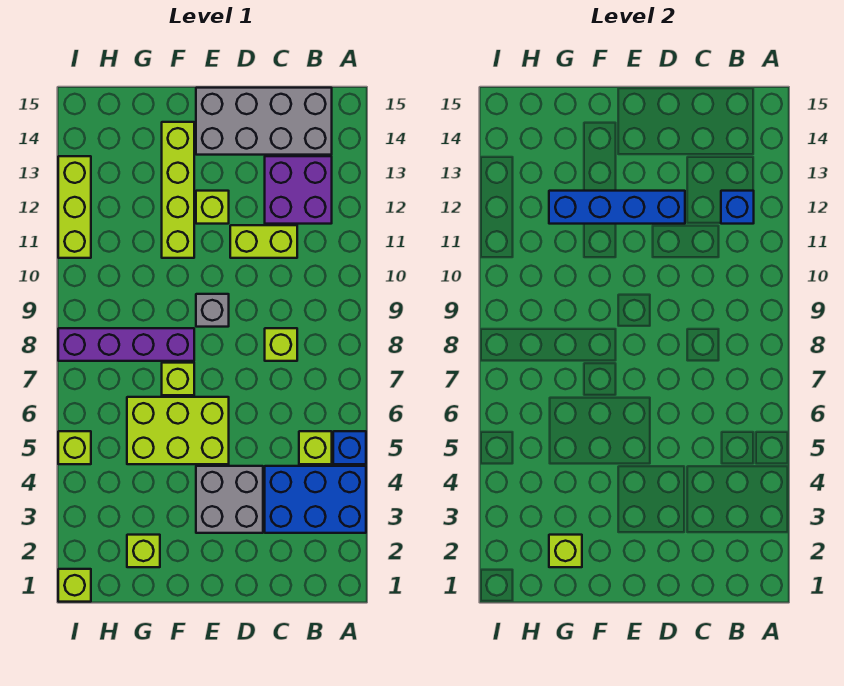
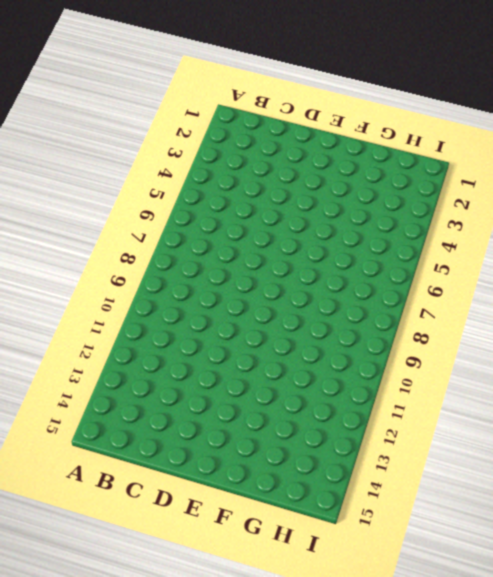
none -> blue 2x3 brick [265,466,366,533]
none -> blue 1x1 brick [333,431,366,464]
none -> lime 1x1 brick [299,431,332,464]

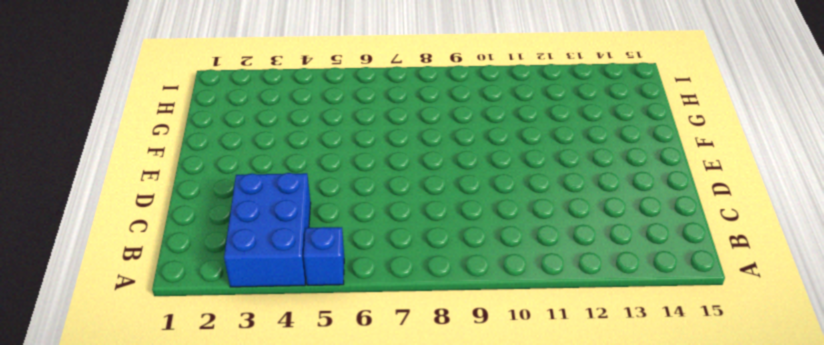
none -> lime 1x1 brick [299,431,332,464]
none -> purple 2x2 brick [265,156,332,224]
none -> grey 2x4 brick [196,88,332,155]

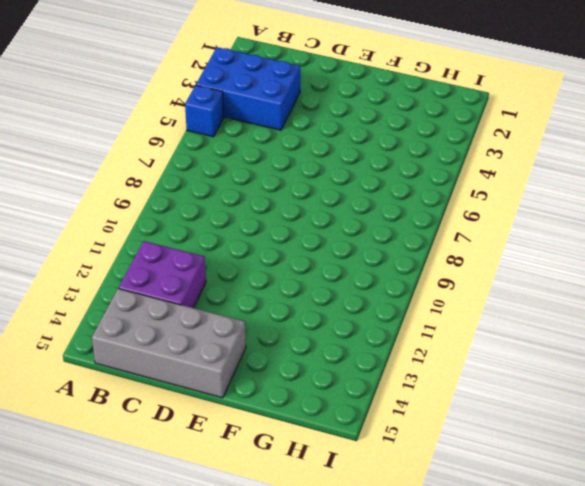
none -> lime 1x1 brick [299,431,332,464]
none -> lime 1x1 brick [265,328,297,361]
none -> lime 1x2 brick [230,225,297,258]

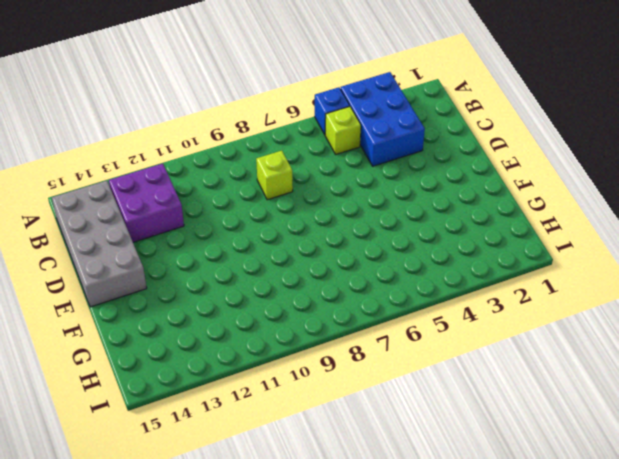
none -> lime 1x2 brick [230,225,297,258]
none -> grey 2x2 brick [196,466,263,533]
none -> lime 2x3 brick [127,397,229,464]

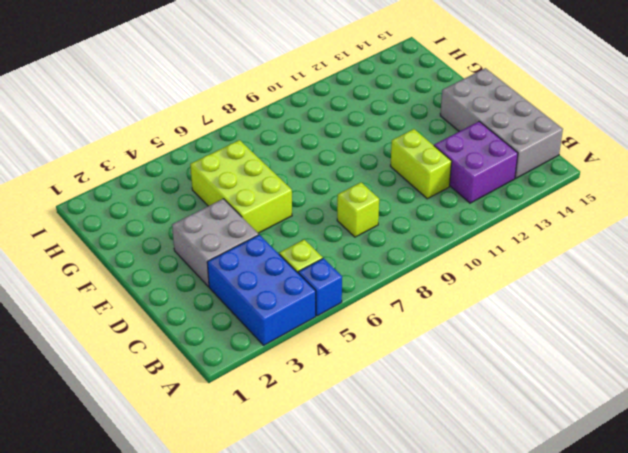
none -> grey 1x1 brick [196,294,229,327]
none -> lime 1x1 brick [196,191,229,224]
none -> lime 1x1 brick [162,363,194,395]

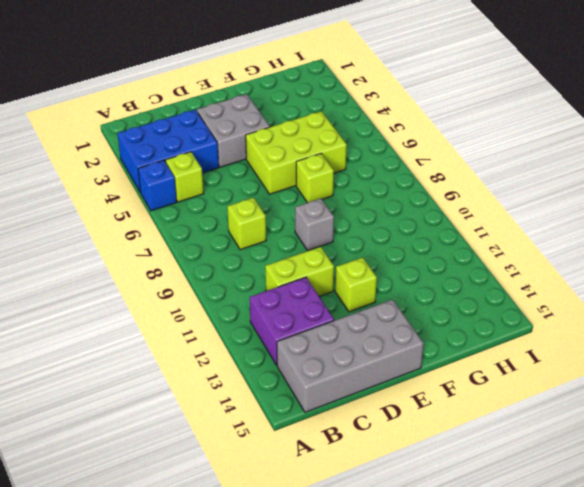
none -> purple 1x4 brick [58,328,194,361]
none -> lime 1x4 brick [162,122,194,258]
none -> lime 1x1 brick [127,535,160,567]

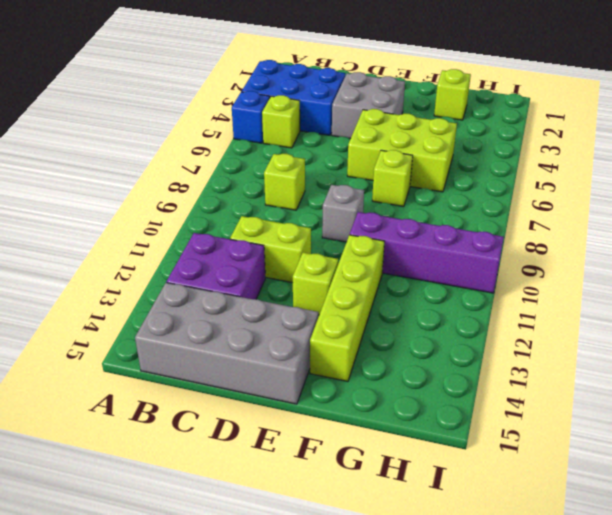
purple 1x4 brick [350,212,504,293] -> purple 1x4 brick moved to [58,328,194,361]
none -> lime 1x1 brick [58,569,91,602]
none -> lime 1x1 brick [58,431,91,464]
none -> lime 1x3 brick [58,156,91,258]

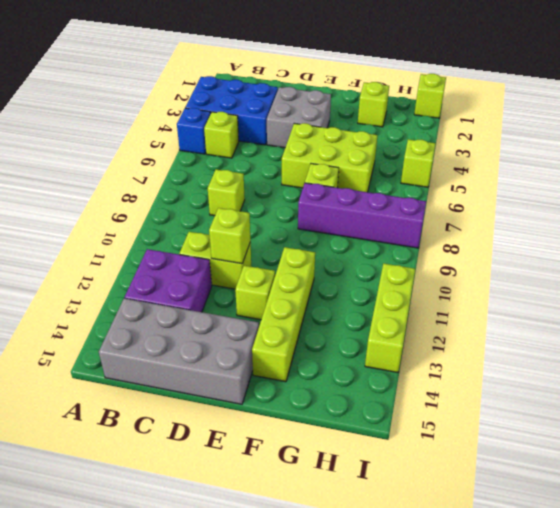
lime 1x1 brick [209,208,250,264] -> lime 1x1 brick moved to [549,535,582,567]
none -> grey 1x1 brick [196,294,229,327]
none -> blue 1x1 brick [721,191,754,224]
none -> blue 1x4 brick [549,191,685,224]

